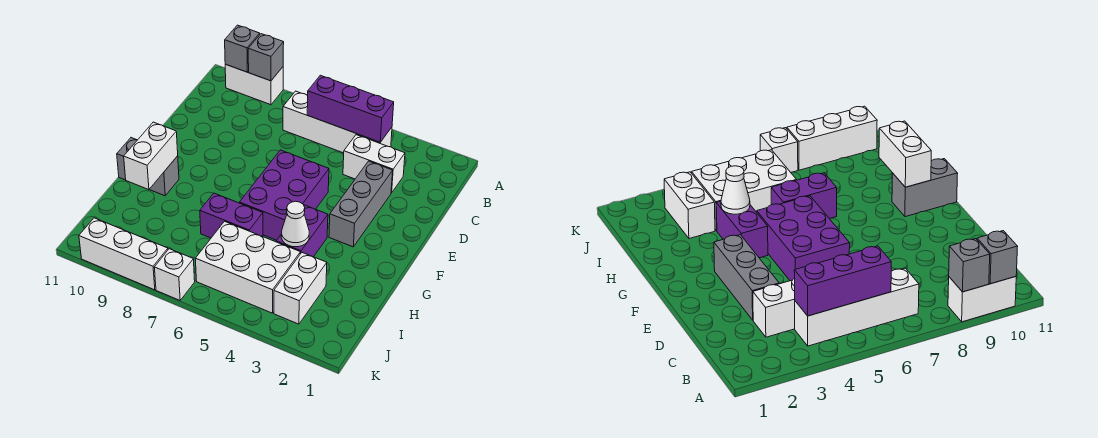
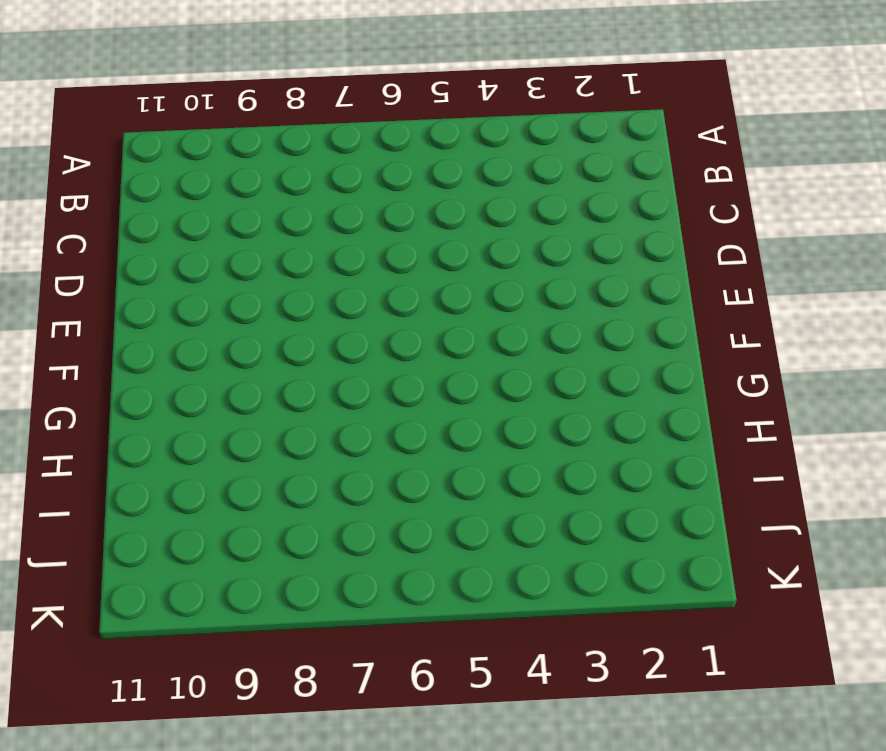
none -> white 1x2 brick [225,64,283,105]
none -> white 1x4 brick [283,91,392,153]
none -> white 1x2 brick [343,135,405,193]

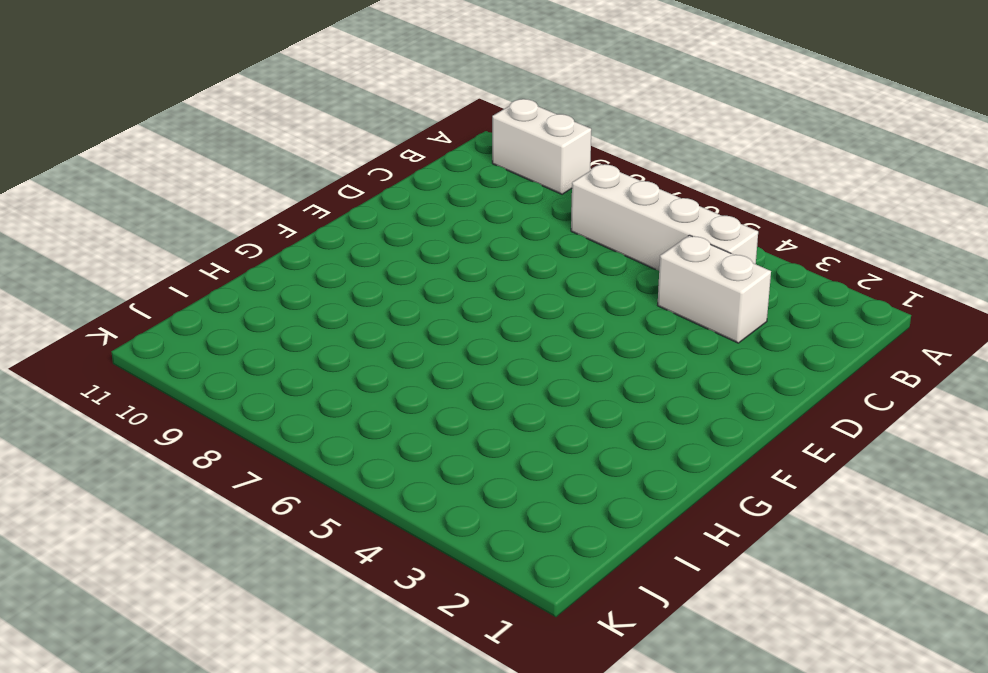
none -> grey 1x3 brick [329,161,393,247]
none -> purple 2x3 brick [239,150,329,240]
none -> purple 1x2 brick [276,205,328,257]

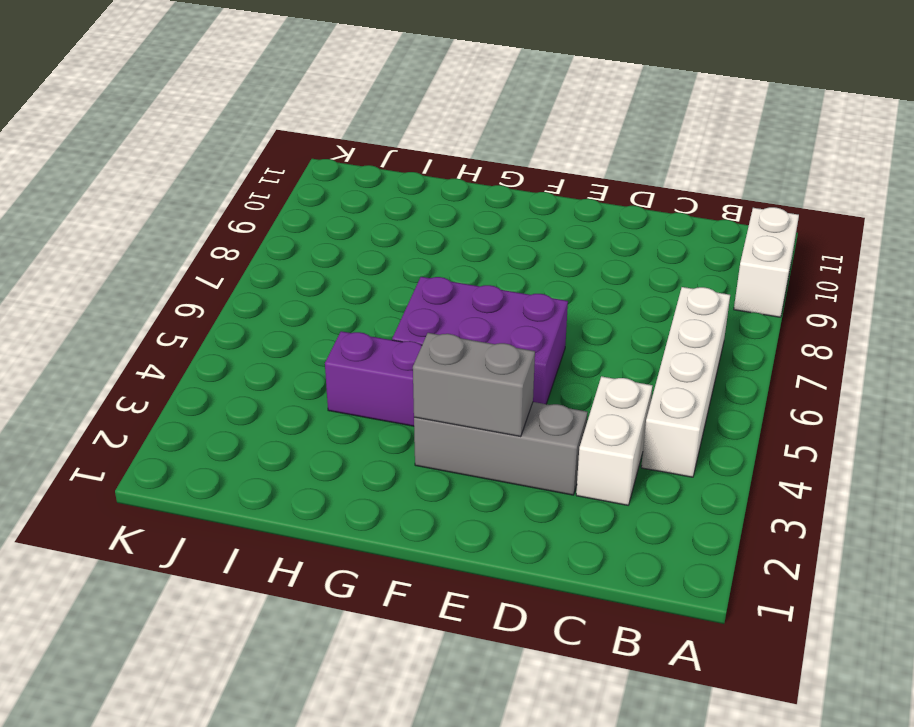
grey 1x2 brick [413,333,535,437] -> grey 1x2 brick turned to [117,138,179,196]
none -> purple 1x2 brick [200,193,263,238]
none -> white 1x2 brick [274,253,327,324]
none -> white 2x3 brick [195,221,300,313]

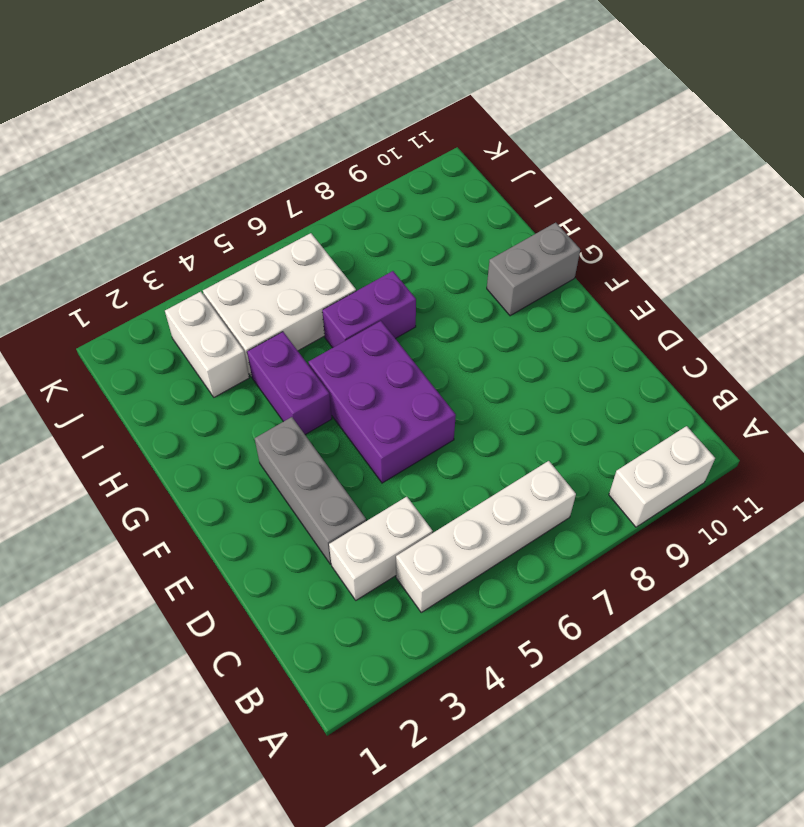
none -> white 1x1 brick [154,249,195,300]
none -> white 1x3 brick [79,218,168,290]
none -> grey 1x1 brick [248,34,284,81]

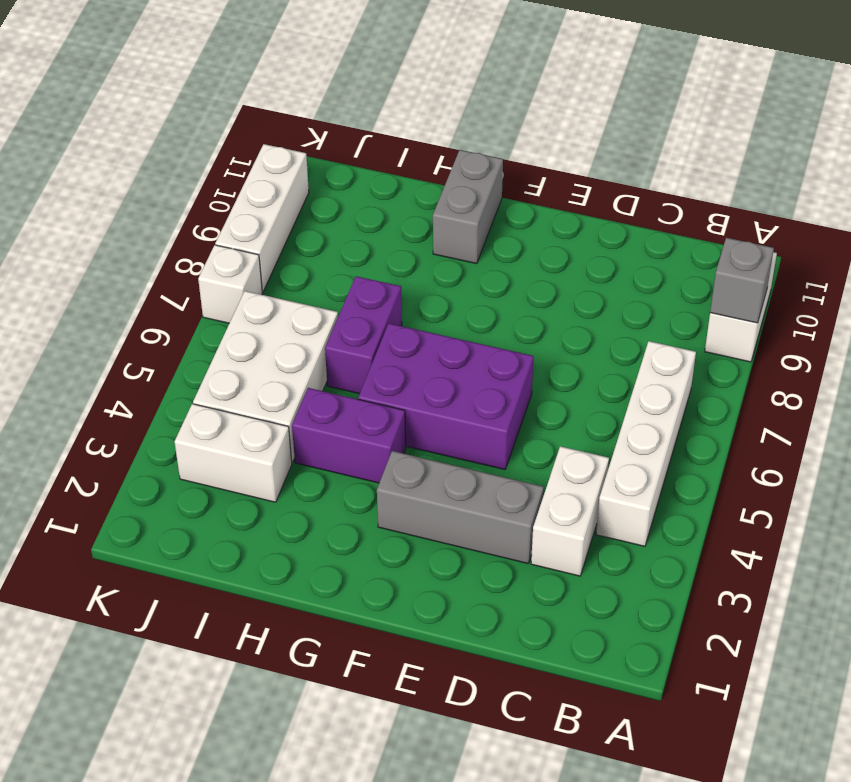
none -> grey 1x1 brick [225,25,260,72]
none -> purple 1x3 brick [307,75,394,142]
none -> white 1x2 brick [124,122,178,190]

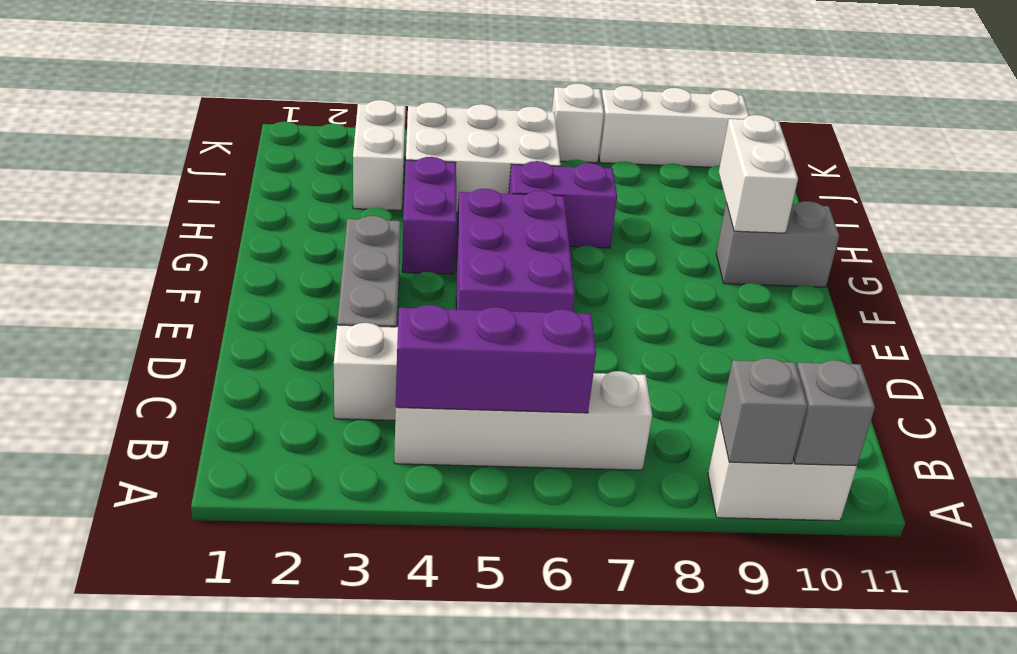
none -> white 1x1 cone [281,201,309,247]

